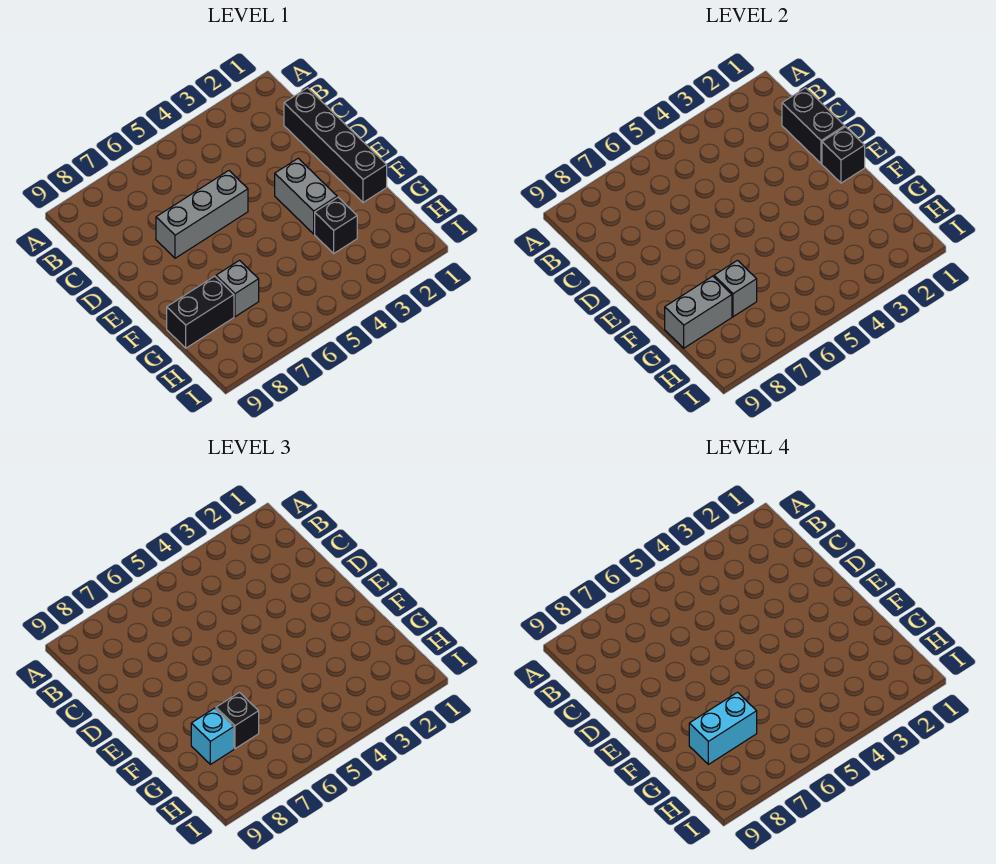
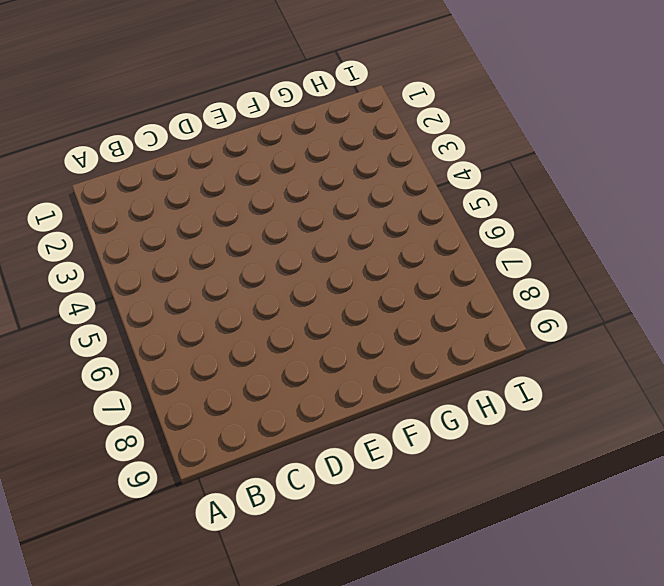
none -> black 1x4 brick [284,88,387,203]
none -> grey 1x3 brick [156,171,248,258]
none -> grey 1x2 brick [275,158,337,234]

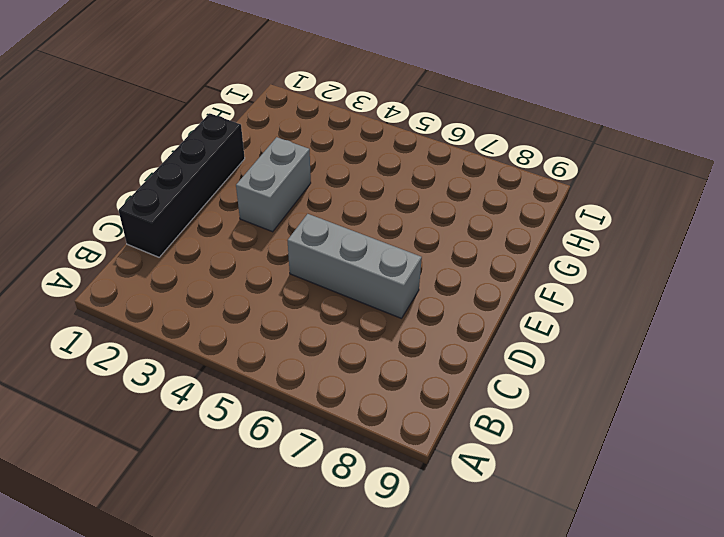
none -> black 1x1 brick [315,197,357,253]
none -> grey 1x1 brick [216,260,259,317]
none -> black 1x2 brick [167,276,234,348]

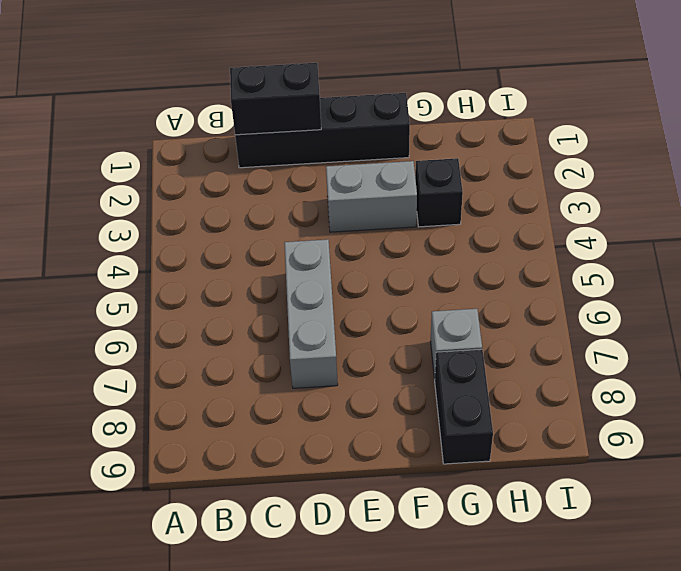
none -> black 1x1 brick [822,127,865,183]
none -> grey 1x1 brick [714,260,757,317]
none -> grey 1x2 brick [665,276,732,348]

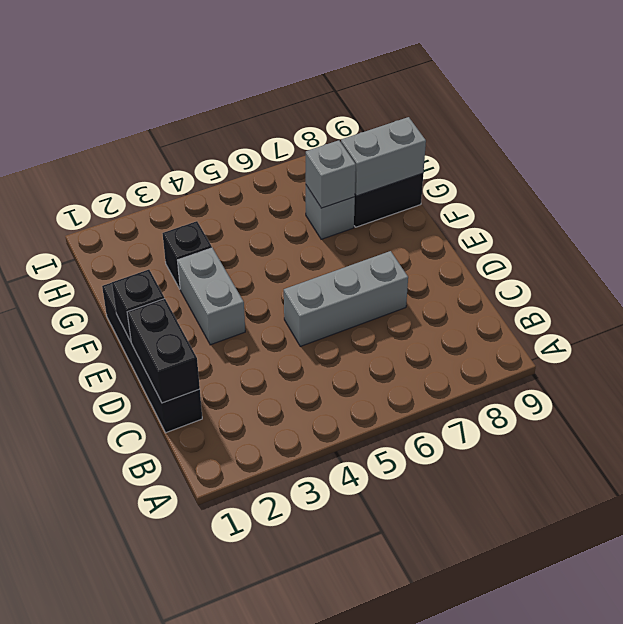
none -> black 1x1 brick [216,692,259,749]
none -> cyan 1x1 brick [191,708,234,764]
none -> cyan 1x2 brick [689,692,757,764]

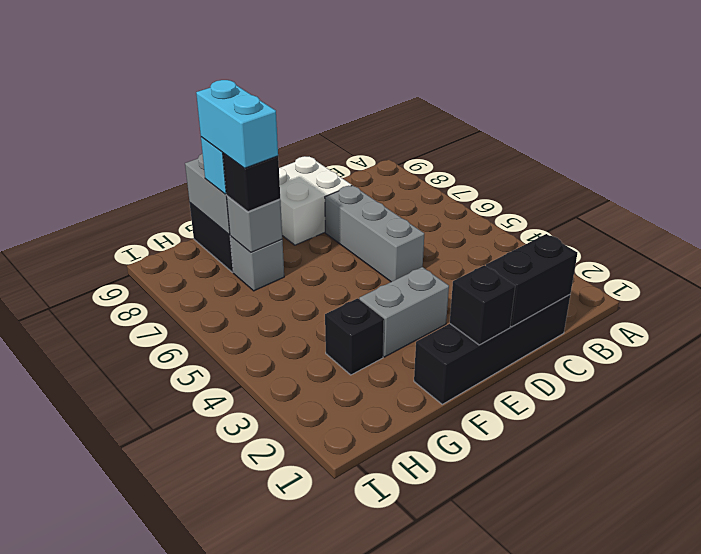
white 2x2 brick [279,156,352,245] -> none

